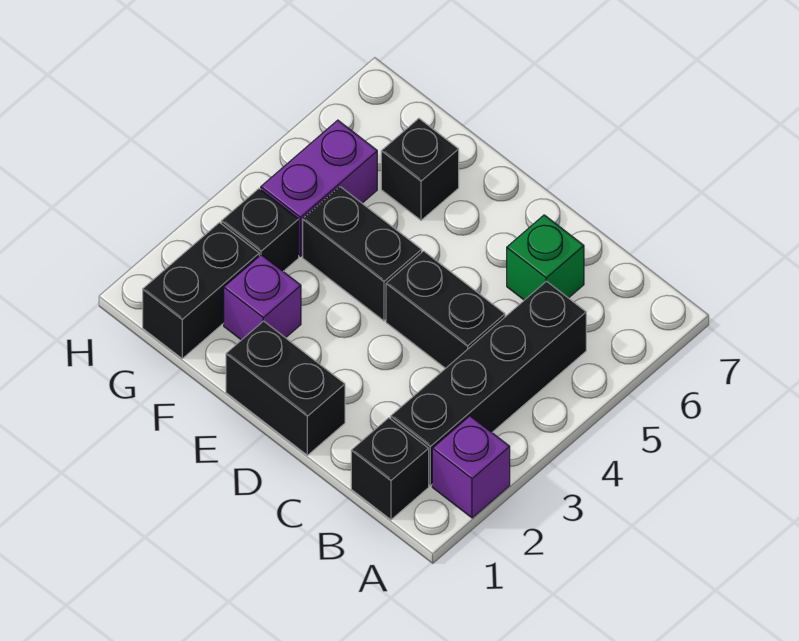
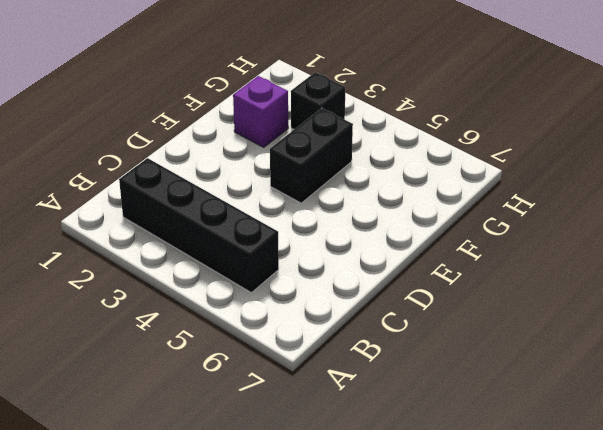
none -> purple 1x1 brick [432,416,510,518]
none -> black 1x1 brick [351,418,429,520]
none -> black 1x2 brick [386,251,505,369]

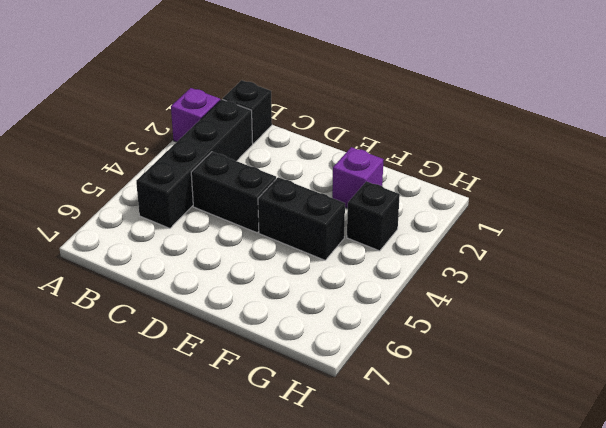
none -> green 1x1 brick [507,215,584,300]
none -> black 1x2 brick [226,321,345,455]
none -> black 1x1 brick [381,119,459,220]

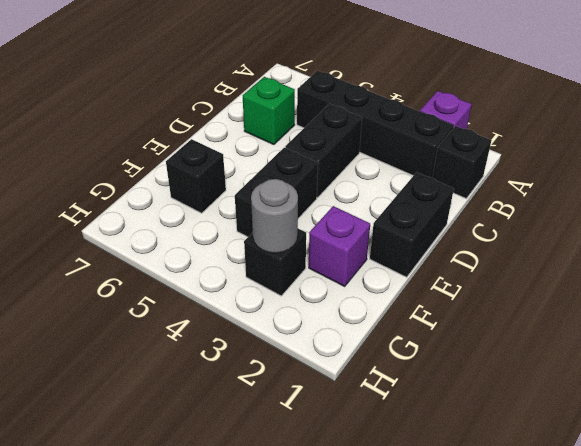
grey 1x1 round brick [251,179,298,253] -> none
none -> black 1x2 brick [143,223,259,359]
none -> purple 1x2 brick [261,120,377,256]

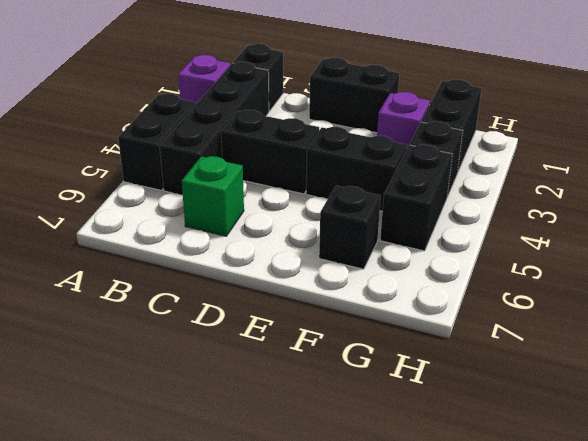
black 1x2 brick [118,94,196,190] -> none
black 1x2 brick [380,145,452,251] -> purple 1x2 brick [261,120,377,256]

